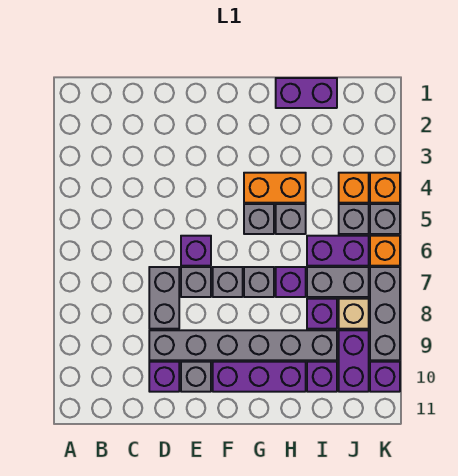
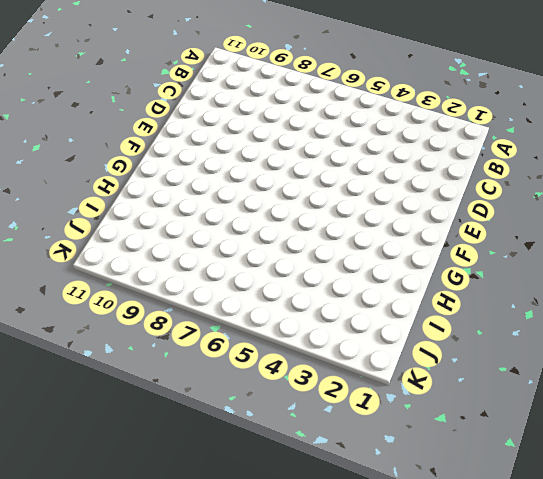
none -> grey 1x2 brick [149,267,179,329]
none -> grey 1x6 brick [149,330,337,360]
none -> purple 1x1 brick [149,362,179,392]

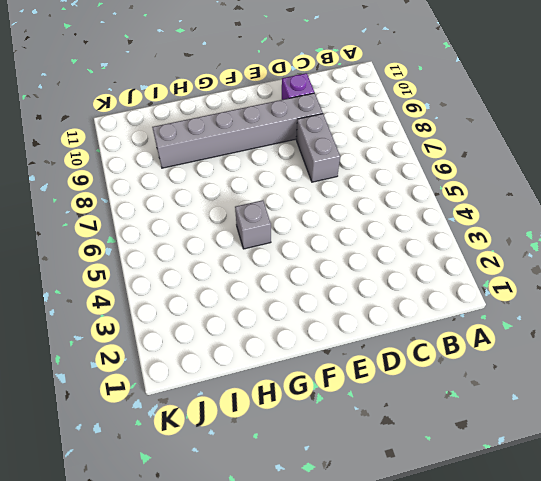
none -> purple 1x1 brick [181,236,211,266]
none -> grey 1x1 brick [181,267,211,297]
none -> grey 1x1 brick [181,362,211,392]

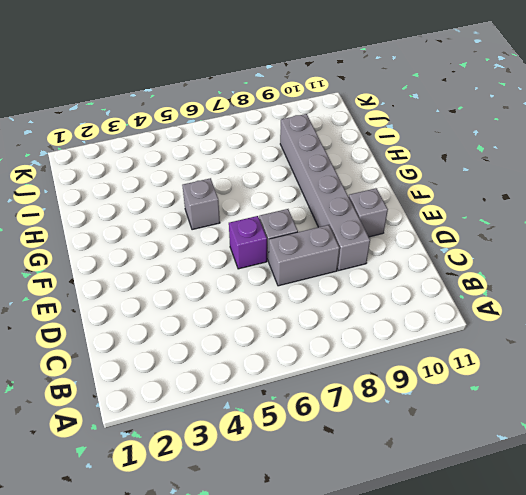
none -> purple 1x1 brick [149,362,179,392]
none -> grey 1x1 brick [213,267,243,297]
none -> purple 1x3 brick [213,362,306,392]

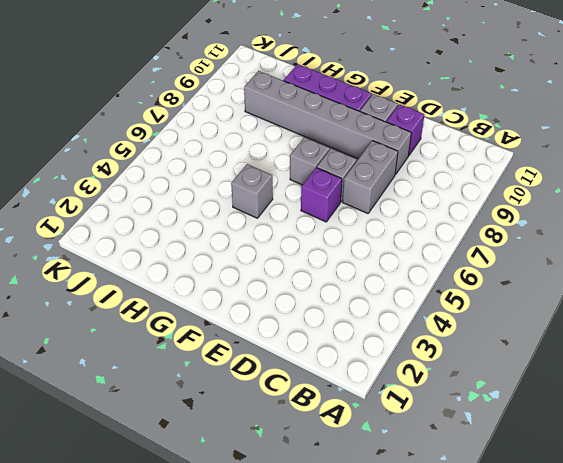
none -> orange 1x2 brick [244,173,306,203]
none -> grey 1x1 brick [244,267,274,297]
none -> purple 1x2 brick [276,78,337,108]

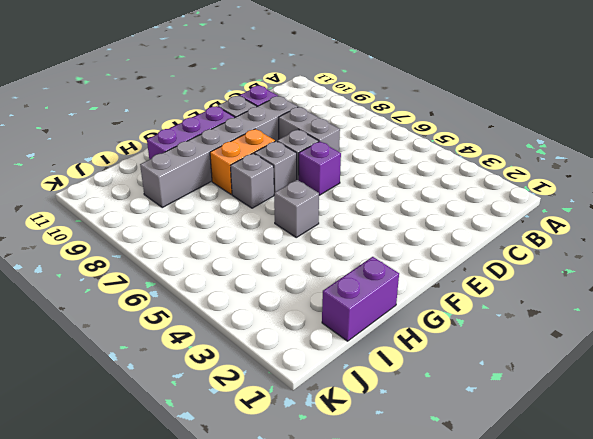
orange 1x2 brick [210,129,275,194] -> orange 1x2 brick moved to [244,173,306,203]
none -> grey 1x1 brick [276,204,306,234]
none -> purple 1x1 brick [276,267,306,297]
none -> purple 1x2 brick [307,236,369,266]

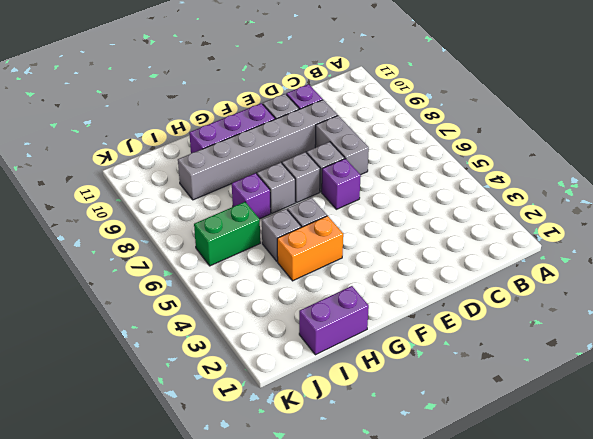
green 1x2 brick [194,202,260,266] -> purple 1x2 brick [307,236,369,266]
none -> grey 1x2 brick [307,267,369,297]
none -> purple 1x1 brick [307,299,337,329]
none -> purple 1x1 brick [307,362,337,392]

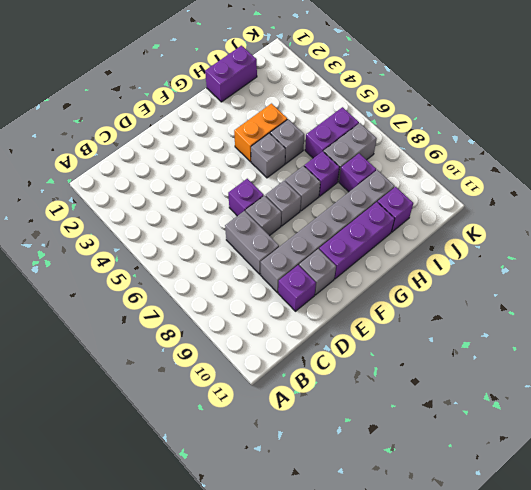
none -> orange 1x1 brick [339,173,369,203]
none -> grey 1x1 brick [339,204,369,234]
none -> tan 1x1 brick [339,299,369,329]

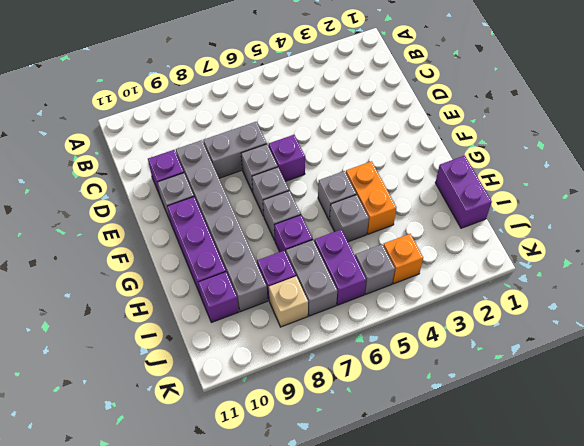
none -> purple 1x2 brick [339,330,369,392]
none -> orange 1x1 brick [370,173,400,203]
none -> grey 1x1 brick [370,204,400,234]

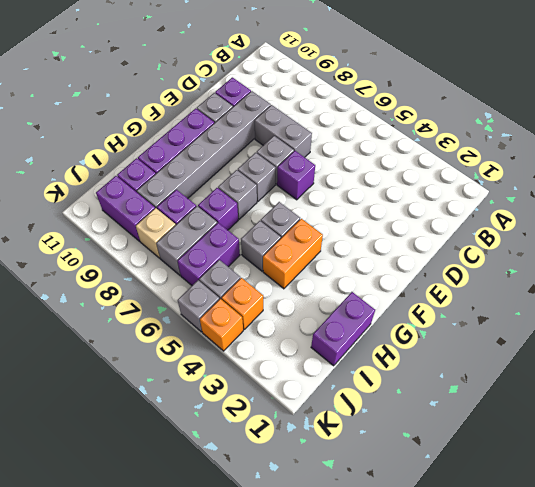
none -> orange 1x1 brick [370,236,400,266]
none -> grey 1x3 brick [370,267,400,360]
none -> purple 1x1 brick [370,362,400,392]

